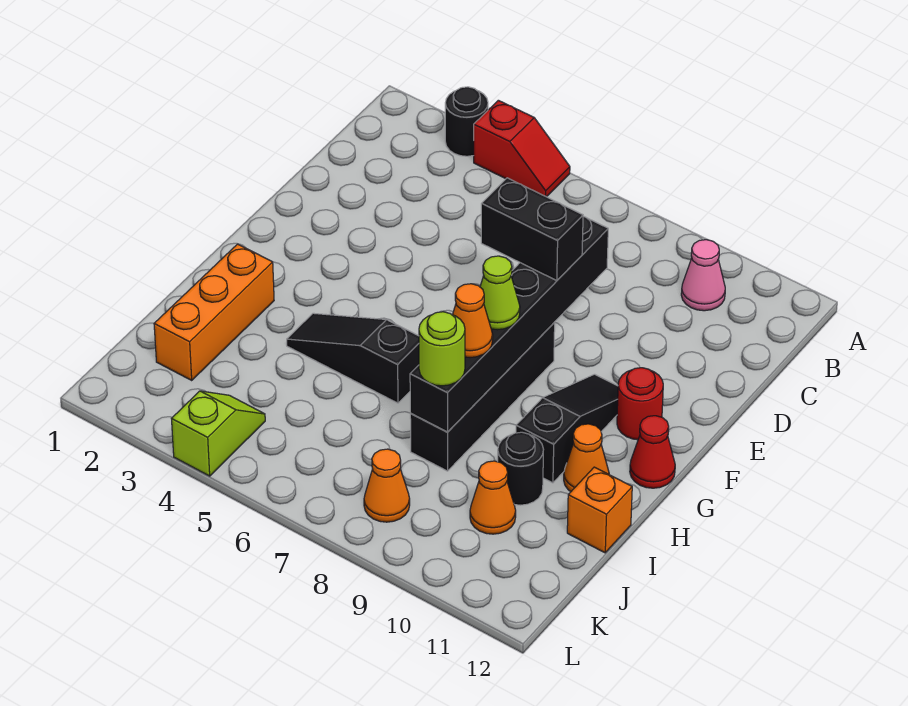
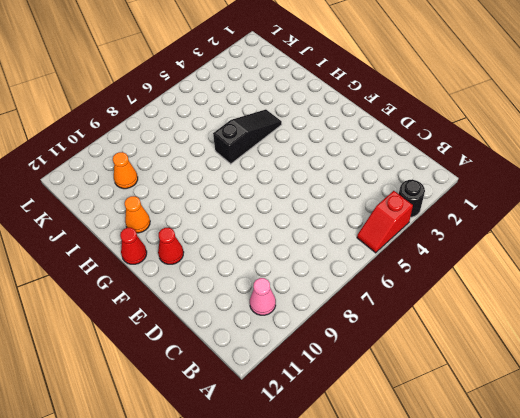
red 1x1 cone [158,228,184,264] -> red 1x1 round brick [617,368,663,440]
none -> black 1x4 brick [410,322,555,471]
none -> black 1x3 slope [516,374,618,483]
none -> orange 1x3 brick [154,244,274,380]

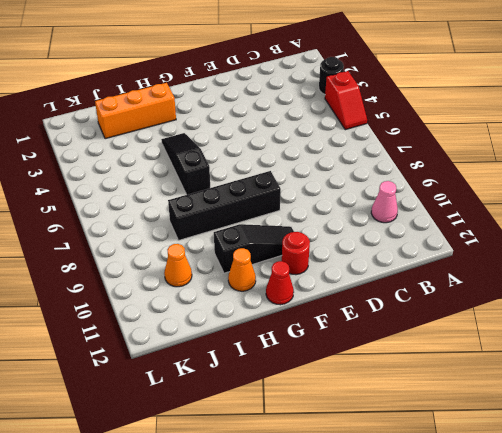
none -> black 1x1 round brick [498,432,544,505]
none -> orange 1x1 brick [567,467,632,553]
none -> lime 1x2 slope [172,391,265,476]

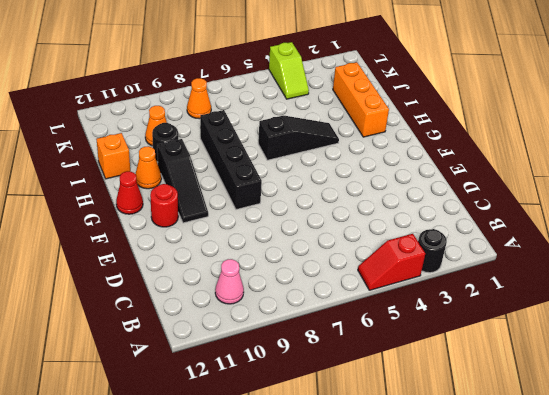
none -> black 1x6 brick [410,216,608,432]
none -> black 1x2 brick [481,178,583,280]
none -> lime 1x1 cone [480,256,520,330]

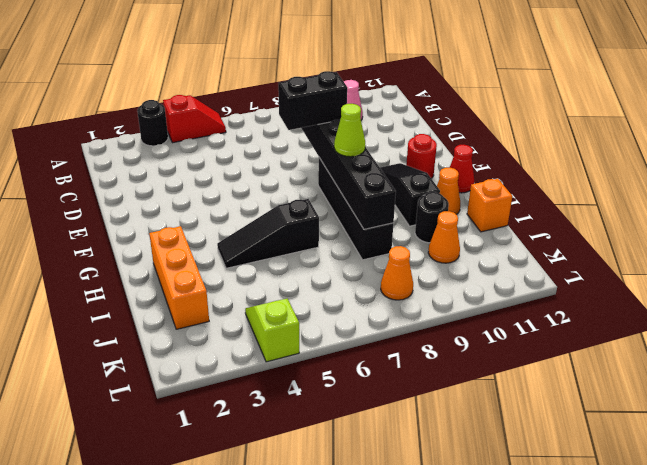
none -> orange 1x1 cone [453,284,493,358]
none -> lime 1x1 round brick [419,312,465,386]

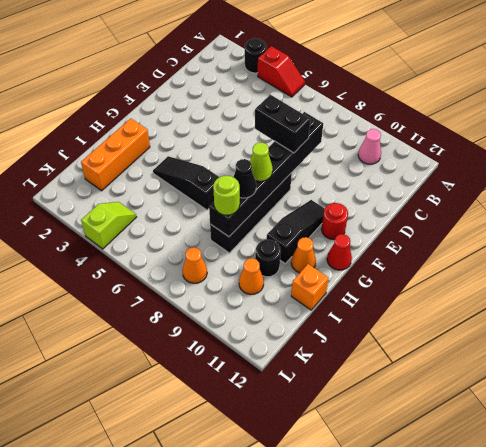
black 1x1 cone [234,159,256,198] -> orange 1x1 cone [453,284,493,358]

